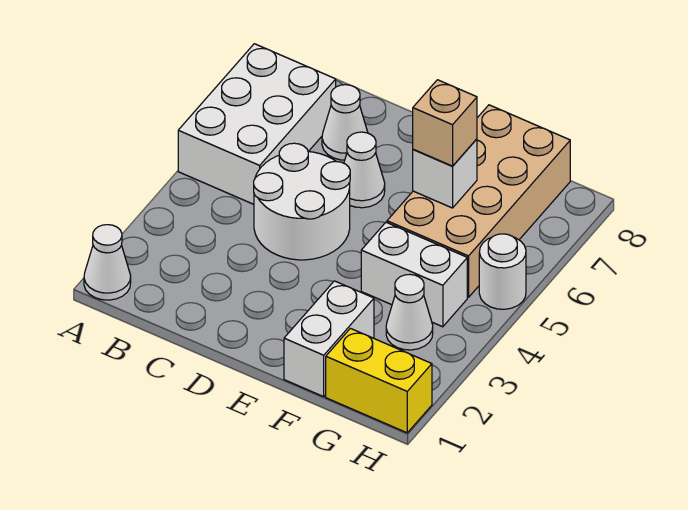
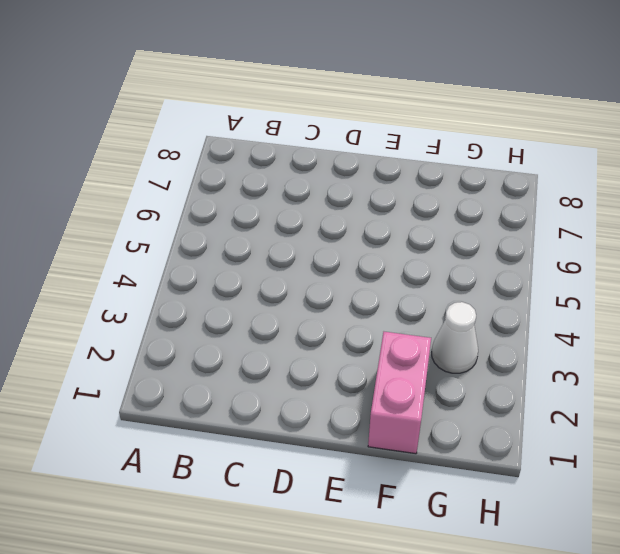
pink 1x2 brick [368,332,431,454] -> white 1x2 brick [284,281,374,397]
none -> white 1x1 cone [84,225,131,300]
none -> white 2x3 brick [178,44,336,204]
none -> white 2x2 round brick [254,143,350,260]

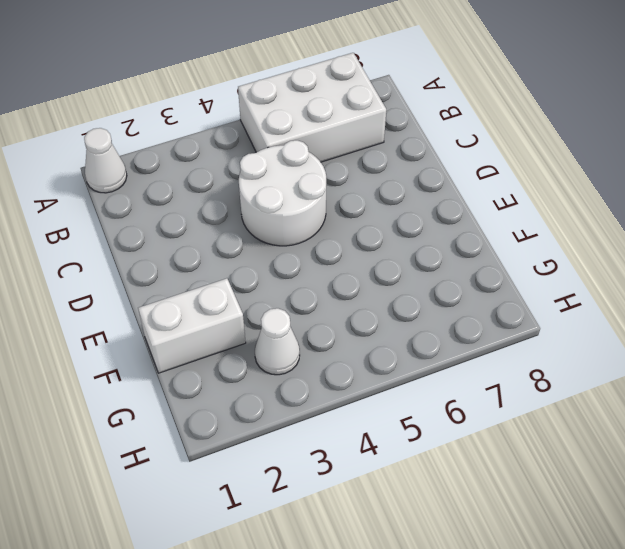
none -> white 1x1 cone [322,85,368,160]
none -> white 1x1 cone [344,132,385,208]
none -> white 1x2 brick [361,222,467,327]

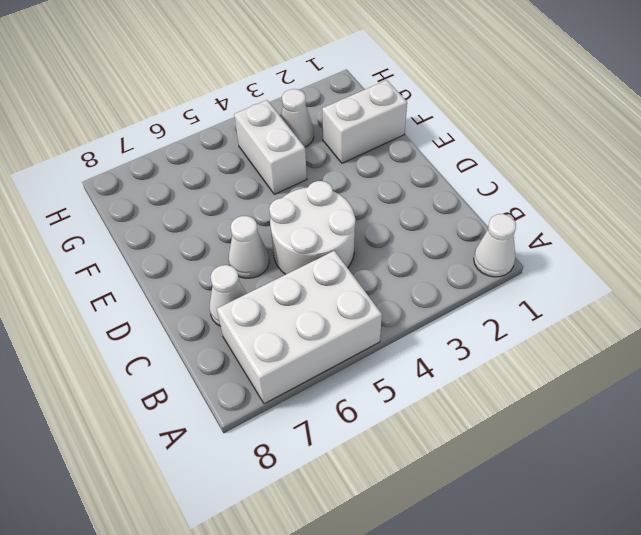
none -> tan 2x4 brick [387,105,570,297]
none -> yellow 1x2 brick [326,328,432,433]
none -> white 1x1 round brick [479,234,526,309]

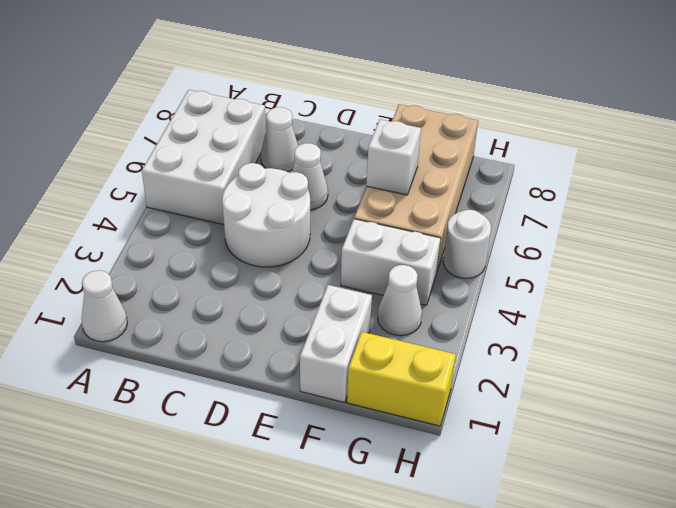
none -> tan 1x1 brick [413,80,477,166]

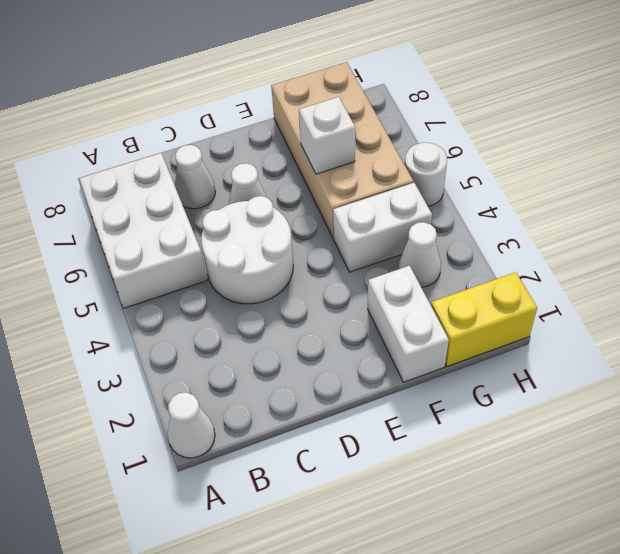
none -> tan 1x1 brick [413,80,477,166]

